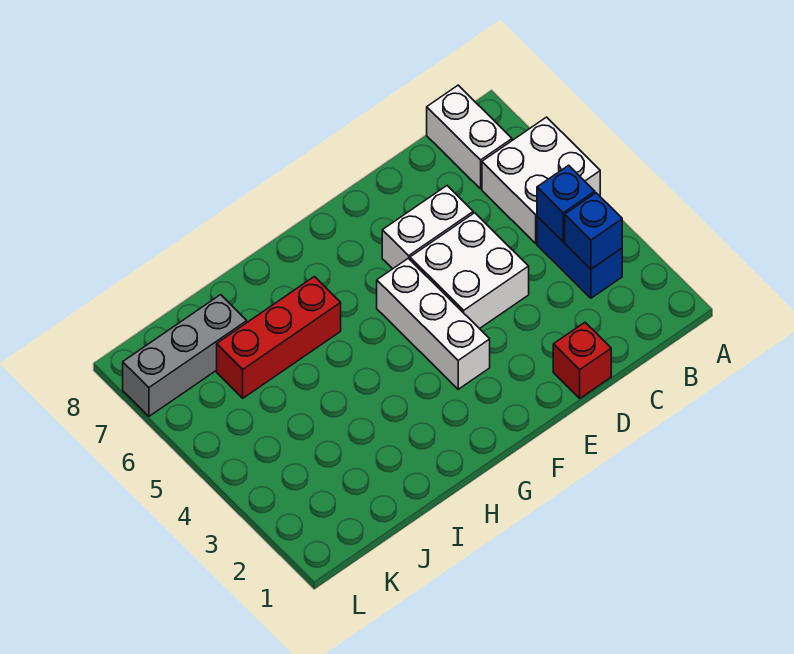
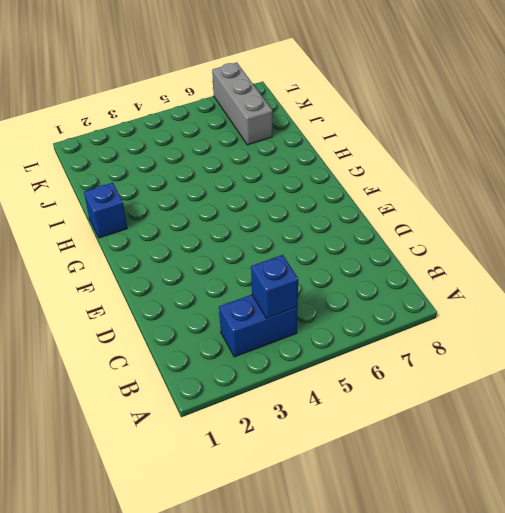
blue 1x1 brick [84,183,127,238] -> blue 1x1 brick moved to [565,193,622,269]
none -> white 2x2 brick [482,117,600,243]
none -> white 1x2 brick [427,85,512,189]

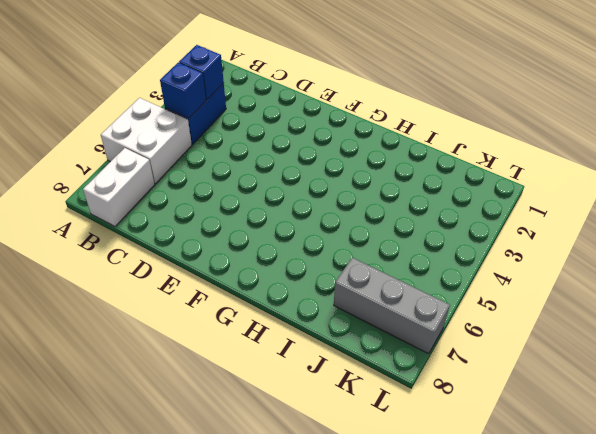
none -> red 1x1 brick [553,322,611,398]
none -> white 2x2 brick [410,213,529,329]

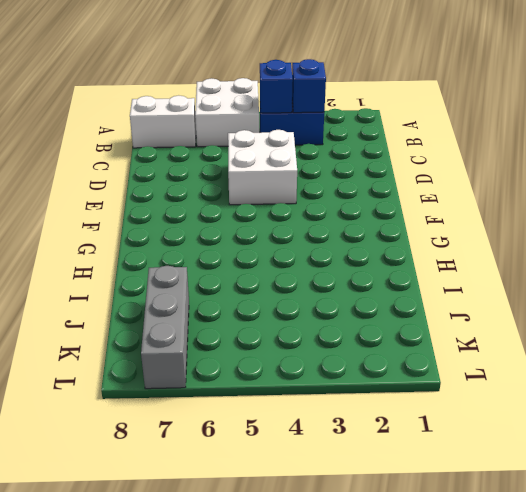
none -> red 1x1 brick [553,322,611,398]
none -> white 1x2 brick [382,186,473,269]

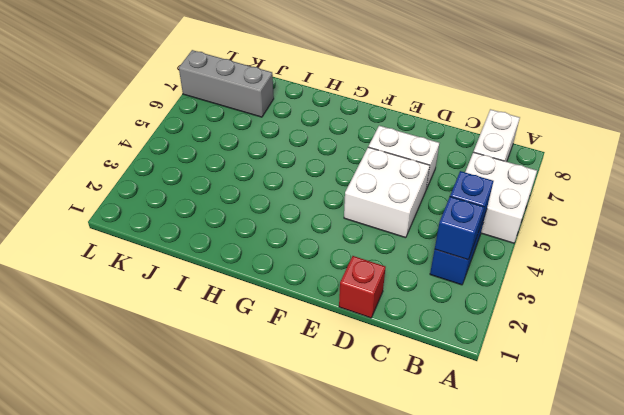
none -> white 1x3 brick [377,258,490,389]
none -> red 1x3 brick [217,277,341,398]

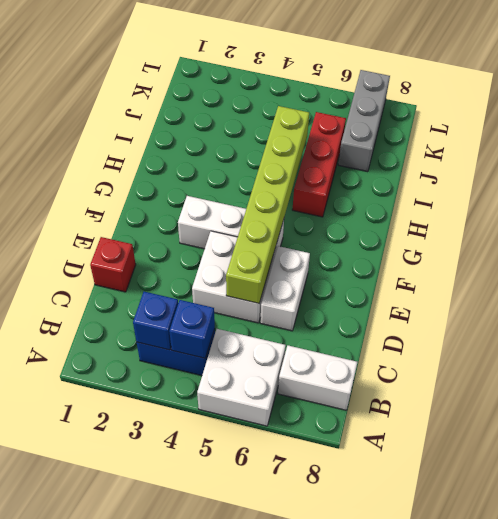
lime 1x6 brick [226,106,309,303] -> none

